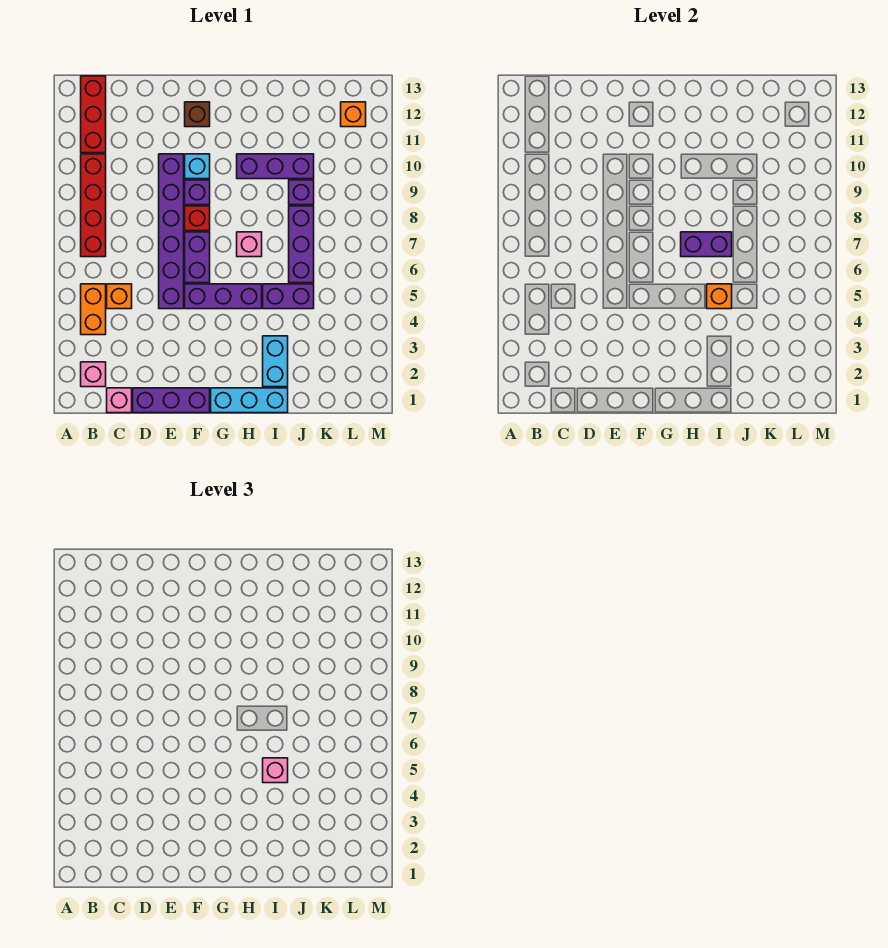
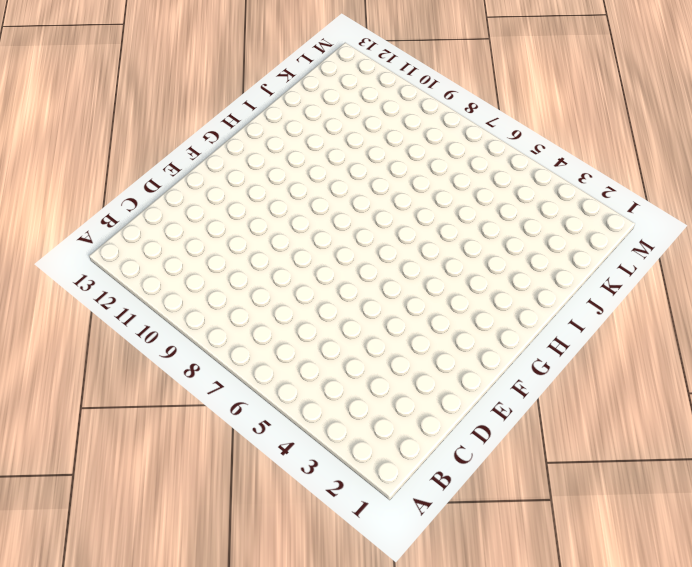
none -> pink 1x1 brick [81,362,106,387]
none -> orange 1x2 brick [81,284,106,335]
none -> red 1x4 brick [81,154,106,257]

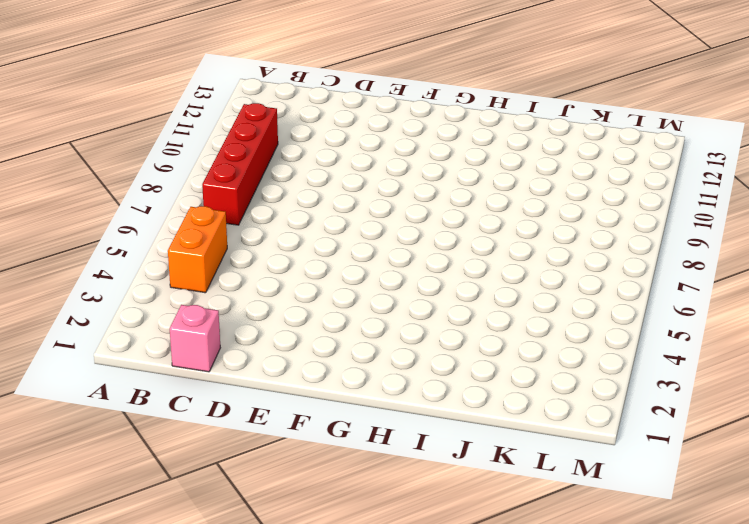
none -> pink 1x1 brick [81,362,106,387]
none -> red 1x3 brick [81,76,106,153]
none -> orange 1x1 brick [107,284,132,309]

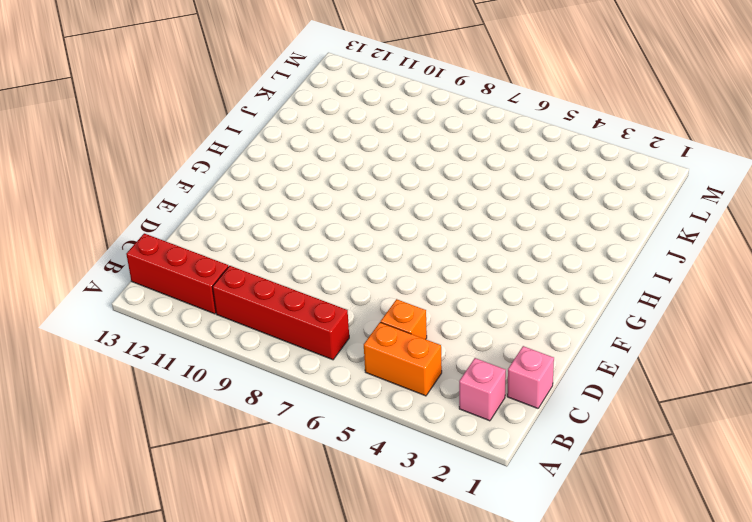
none -> purple 1x3 brick [133,388,210,413]
none -> purple 1x6 brick [159,154,184,309]
none -> purple 1x3 brick [185,284,262,309]

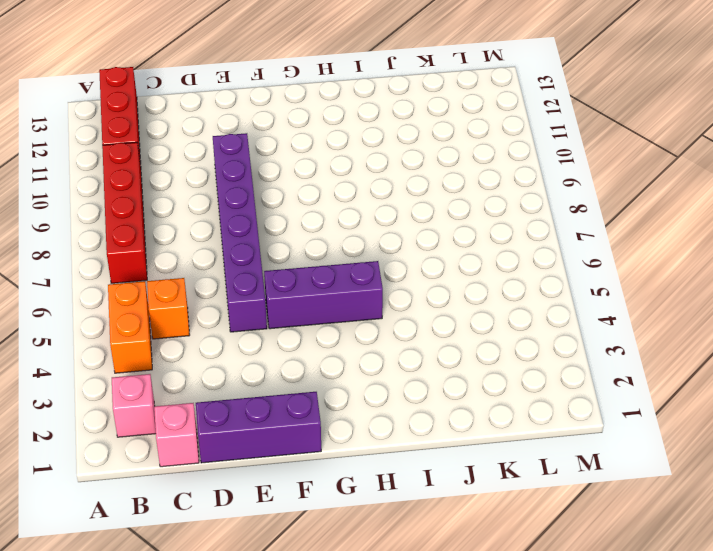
none -> purple 1x2 brick [185,232,210,283]
none -> red 1x1 brick [185,206,210,231]
none -> purple 1x1 brick [185,180,210,205]

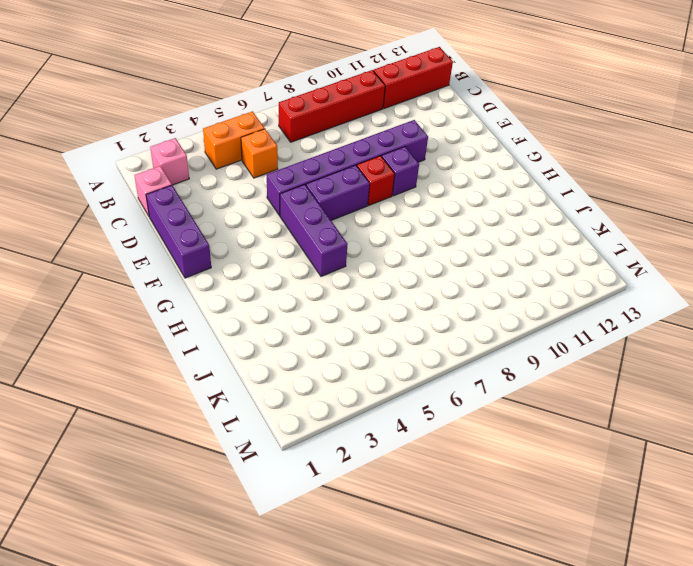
none -> cyan 1x1 brick [185,154,210,179]
none -> brown 1x1 brick [185,102,210,127]
none -> cyan 1x3 brick [211,388,288,413]

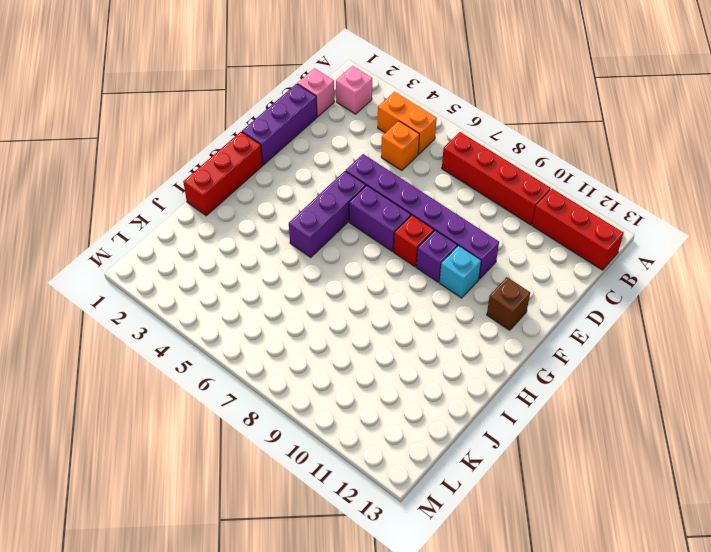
red 1x3 brick [183,132,263,216] -> cyan 1x3 brick [211,388,288,413]
none -> pink 1x1 brick [237,232,262,257]
none -> purple 1x3 brick [237,154,314,179]
none -> cyan 1x2 brick [263,336,288,387]

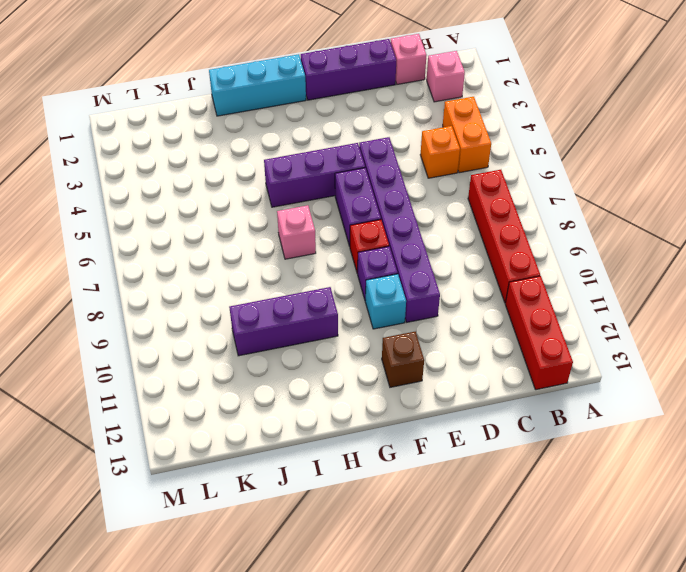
none -> cyan 1x2 brick [263,336,288,387]
none -> purple 1x2 brick [263,284,314,309]
none -> purple 1x3 brick [289,206,314,283]

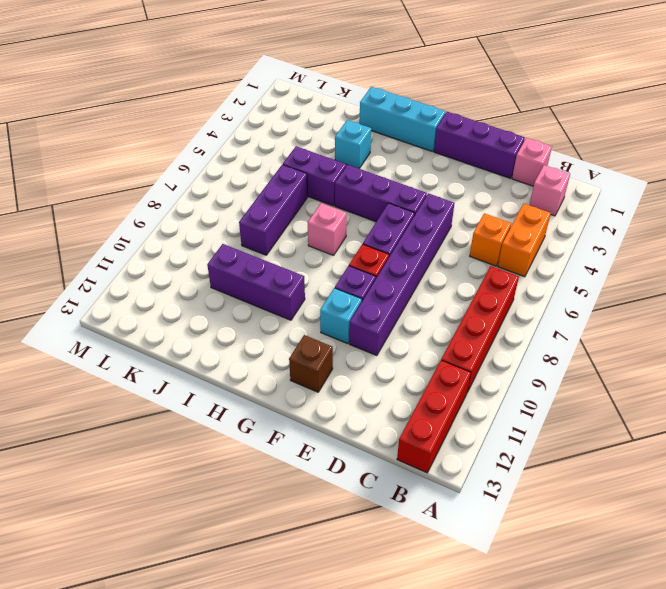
cyan 1x1 brick [335,120,371,168] -> cyan 1x2 brick [263,336,288,387]
none -> purple 1x1 brick [289,180,314,205]
none -> orange 1x1 brick [341,102,366,127]
none -> purple 1x2 brick [681,232,732,257]

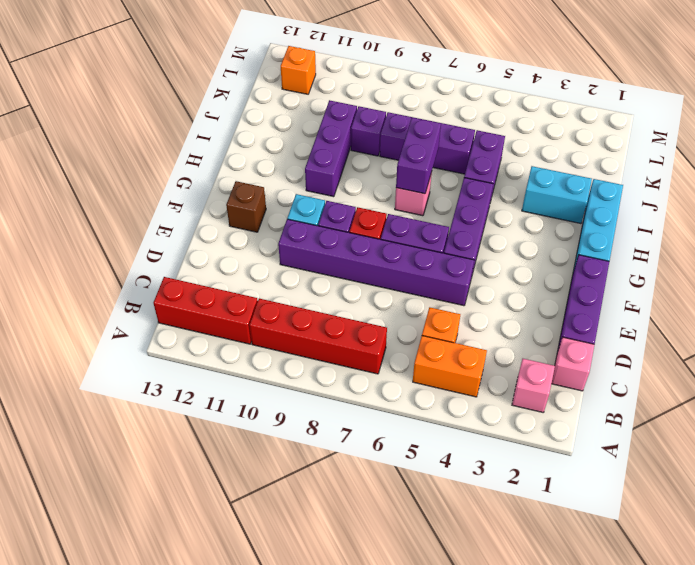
none -> orange 1x1 brick [707,284,732,309]
none -> pink 1x1 brick [263,758,288,783]

